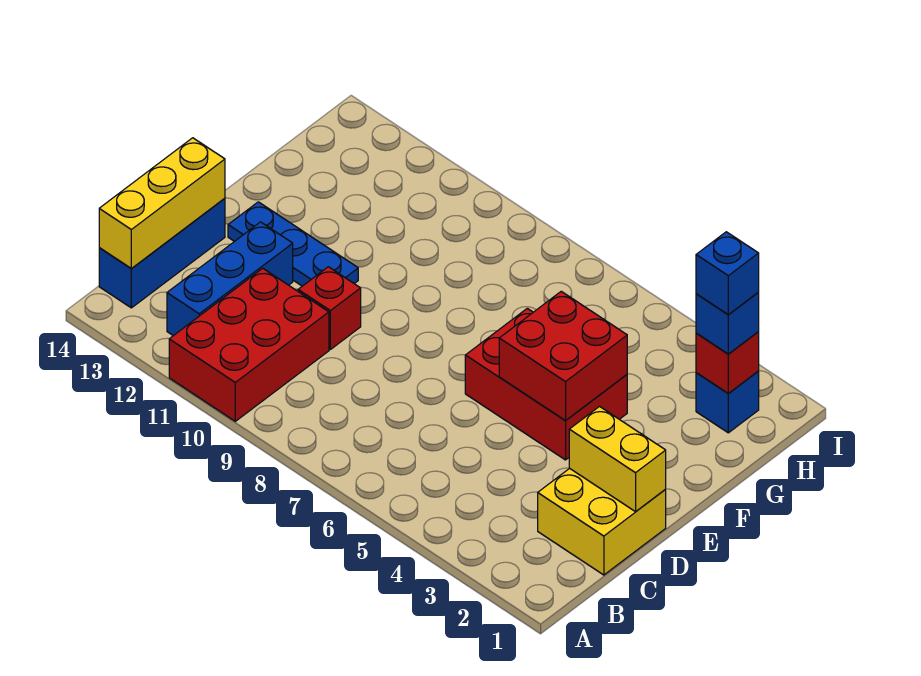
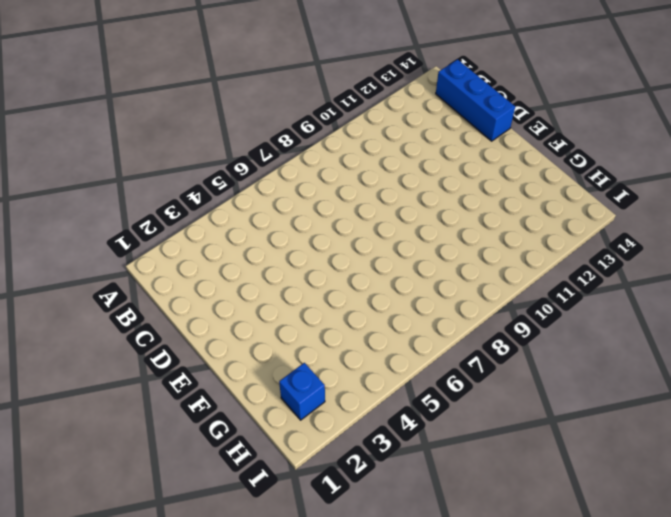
none -> red 2x3 brick [169,268,329,421]
none -> blue 1x3 brick [167,222,293,336]
none -> yellow 2x2 brick [538,468,666,575]

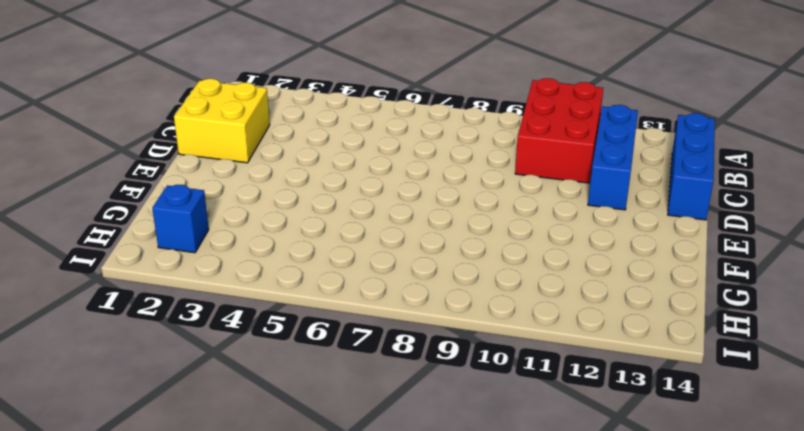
none -> red 1x1 brick [298,267,361,349]
none -> red 2x3 brick [465,308,627,460]
none -> blue 1x3 plate [228,202,358,286]

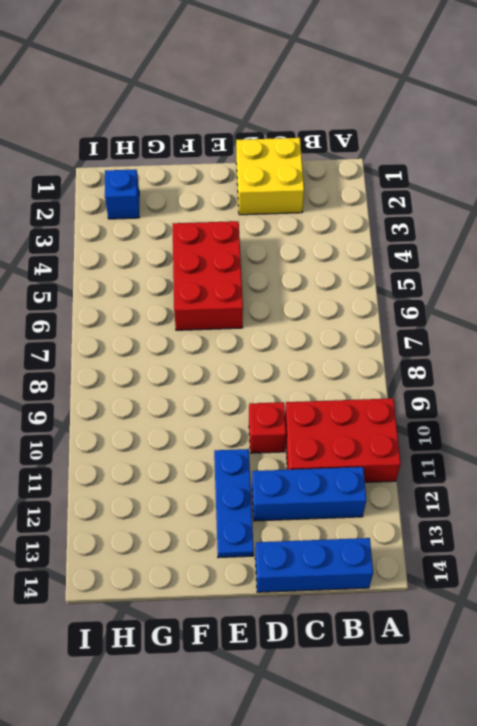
none -> yellow 1x3 brick [99,138,225,269]
none -> yellow 1x2 brick [569,407,666,512]
none -> red 2x2 brick [499,291,627,420]

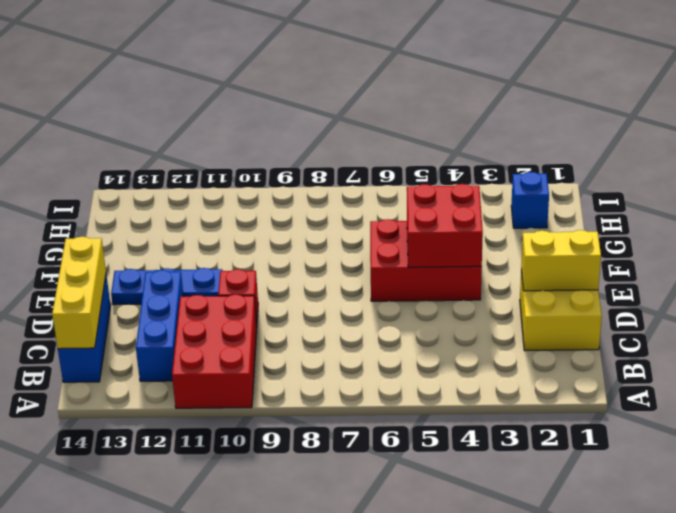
none -> red 1x1 brick [696,332,759,394]
none -> blue 1x1 brick [696,293,759,354]
none -> blue 1x1 brick [696,232,759,314]

